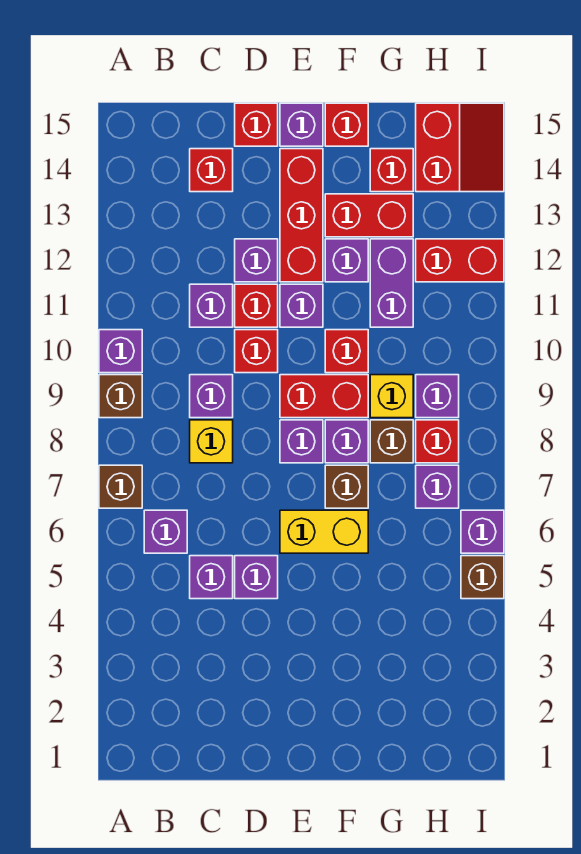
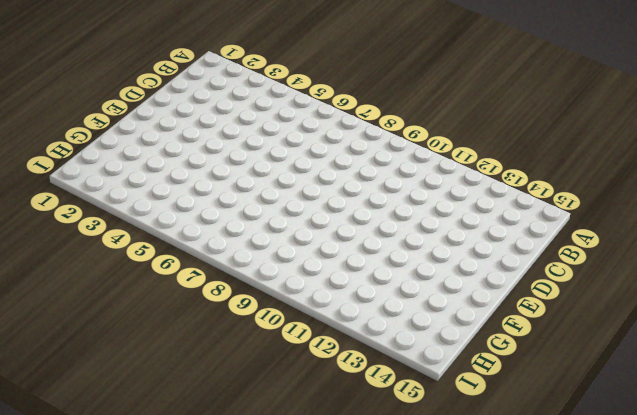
none -> brown 1x1 brick [99,465,142,508]
none -> brown 1x1 brick [99,375,142,418]
none -> purple 1x1 brick [99,330,142,373]
none -> purple 1x1 brick [144,510,187,553]

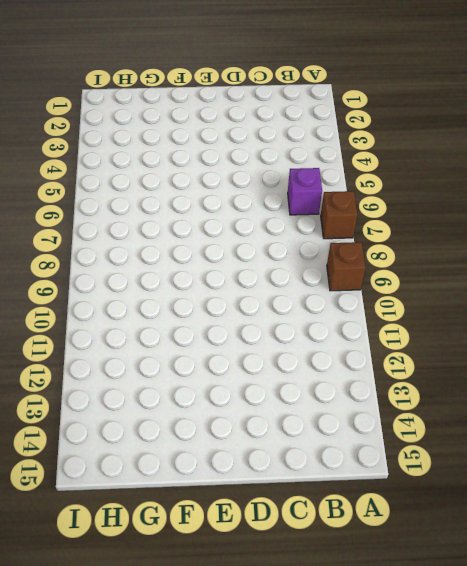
none -> purple 1x1 brick [99,330,142,373]
none -> purple 1x1 brick [190,556,233,599]
none -> yellow 1x1 brick [190,420,233,463]
none -> purple 1x1 brick [190,375,233,418]

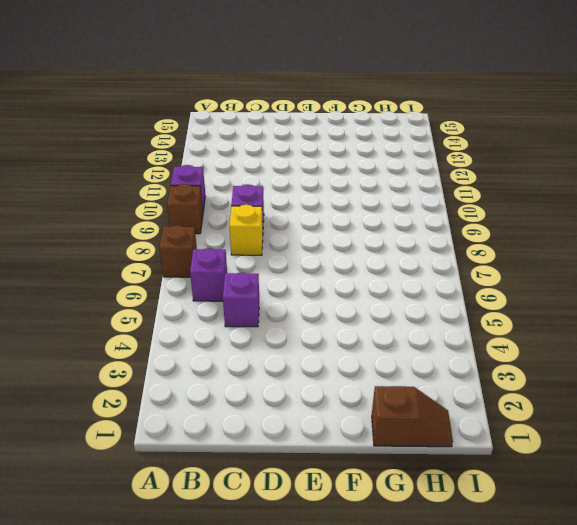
brown 1x2 slope [372,386,453,447] -> none
none -> purple 1x1 brick [190,284,233,327]
none -> red 1x1 brick [190,149,233,192]
none -> purple 1x1 brick [235,556,278,599]
none -> red 1x1 brick [235,330,278,373]

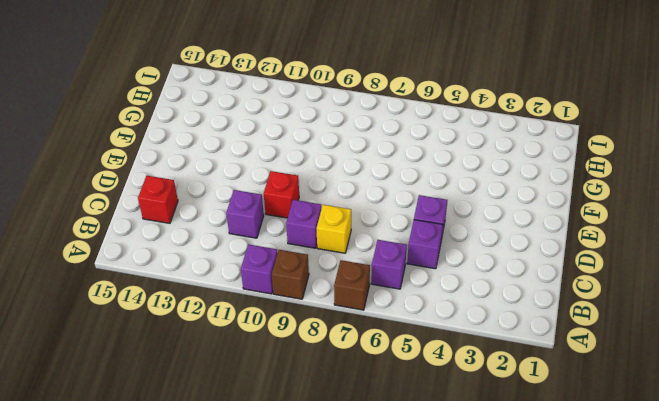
none -> red 1x1 brick [235,284,278,327]
none -> purple 1x1 brick [235,239,278,282]
none -> red 1x1 brick [235,103,278,146]
none -> yellow 1x2 brick [280,510,368,553]

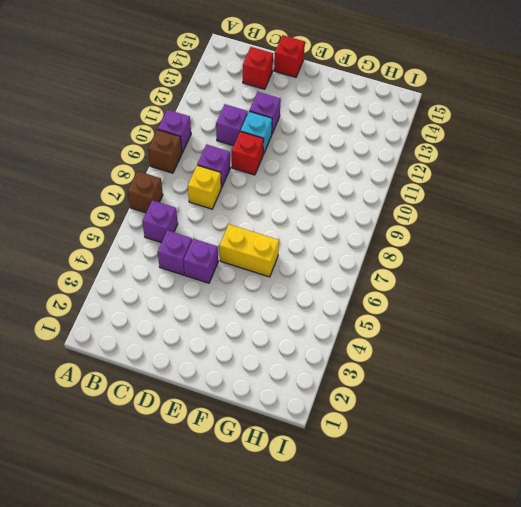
cyan 1x1 brick [241,111,272,154] -> red 1x1 brick [235,284,278,327]
none -> purple 1x1 brick [280,420,323,463]
none -> red 1x2 brick [280,375,368,418]
none -> purple 1x1 brick [280,284,323,327]
none -> red 1x3 brick [280,149,323,282]

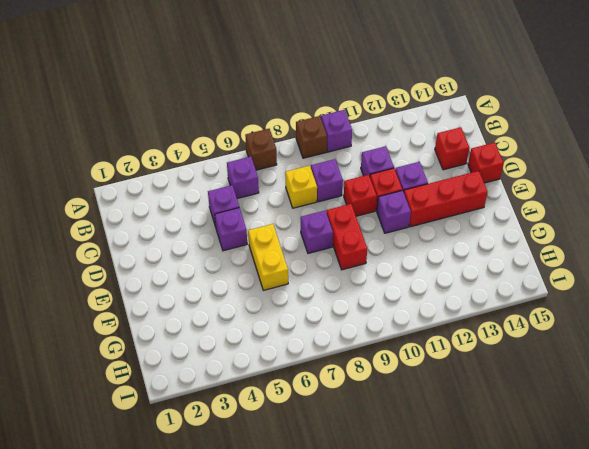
none -> purple 1x1 brick [280,103,323,146]
none -> brown 1x1 brick [325,465,368,508]
none -> purple 1x1 brick [325,420,368,463]
none -> red 1x1 brick [325,330,368,373]

